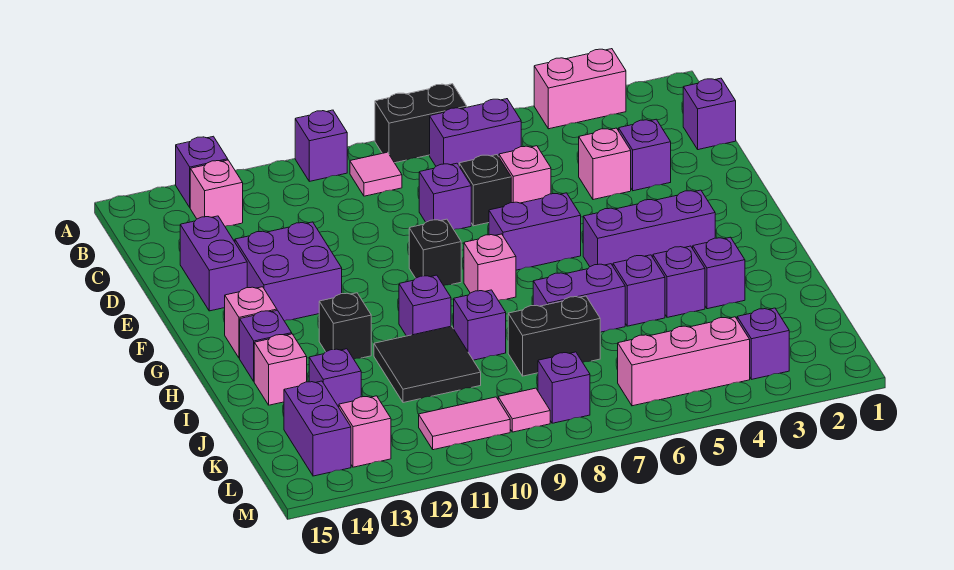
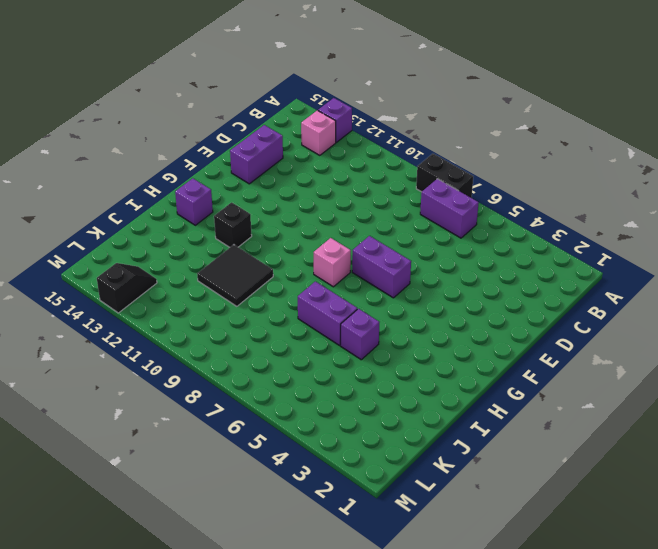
black 1x2 slope [97,263,157,313] -> pink 1x1 brick [339,396,391,467]
none -> pink 1x2 brick [534,49,626,129]
none -> purple 1x1 brick [295,110,347,181]
none -> pink 1x1 tile [350,152,402,196]
none -> purple 1x1 brick [683,78,736,150]

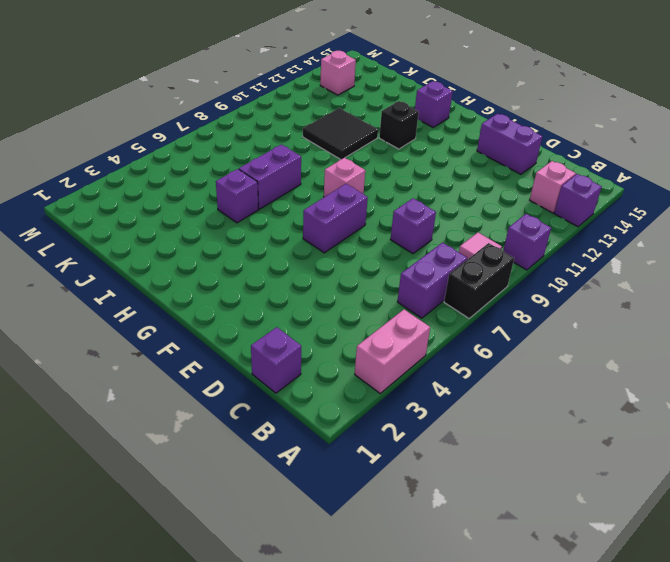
none -> purple 1x1 brick [619,119,671,191]
none -> pink 1x1 brick [579,128,631,200]
none -> pink 1x1 brick [499,146,551,203]
none -> black 1x1 brick [459,155,511,226]

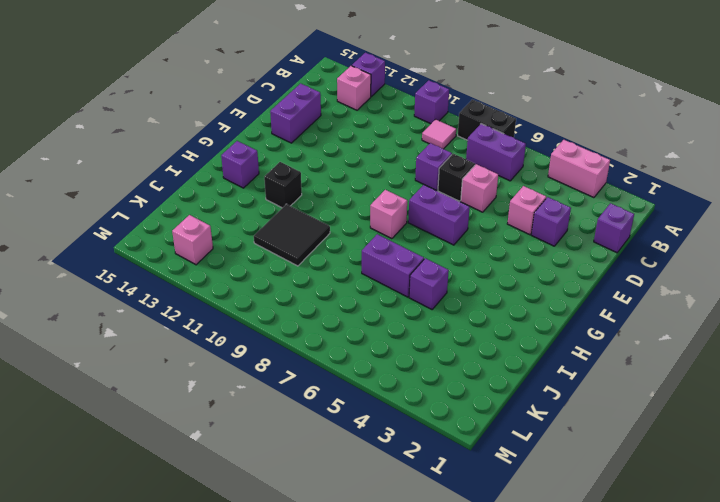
none -> purple 2x2 brick [235,222,342,321]
none -> black 1x1 brick [409,219,461,286]
none -> purple 1x3 brick [583,190,715,267]
none -> pink 1x1 brick [225,287,277,358]

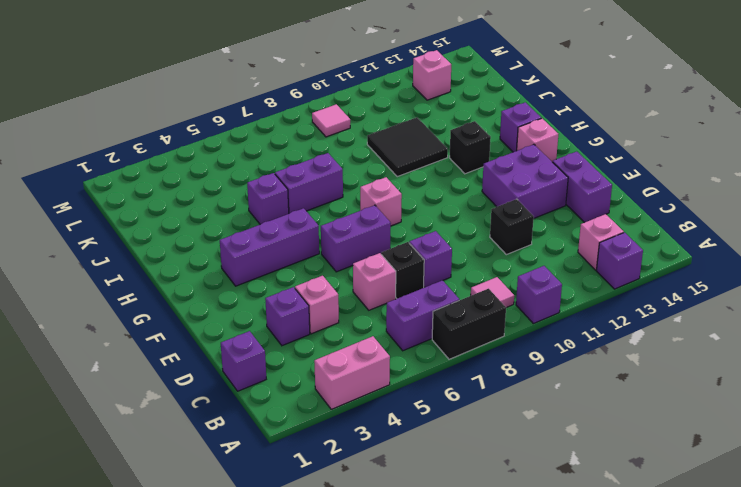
black 1x1 brick [490,199,534,255] -> black 1x1 brick moved to [409,219,461,286]
none -> purple 1x1 brick [399,275,451,336]
none -> purple 1x1 brick [693,237,745,309]
none -> purple 1x1 brick [653,246,705,317]
none -> purple 1x1 brick [454,290,506,360]

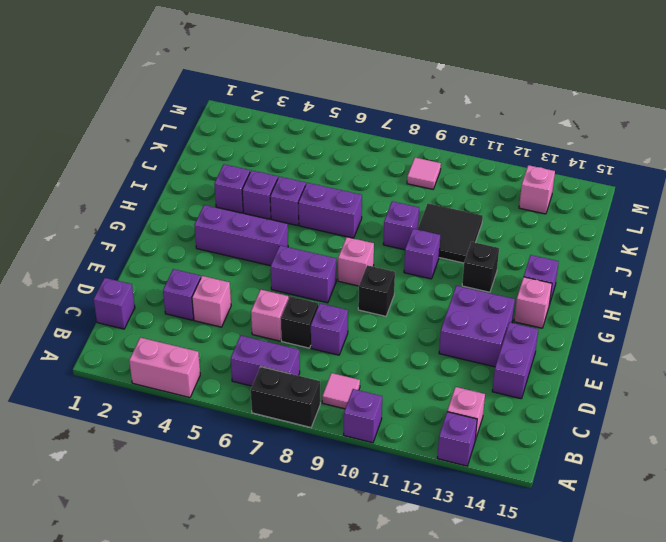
none -> pink 1x1 brick [254,334,307,405]
none -> black 1x2 brick [508,296,600,376]
none -> purple 1x1 brick [309,349,361,407]
none -> purple 1x2 brick [284,381,351,476]

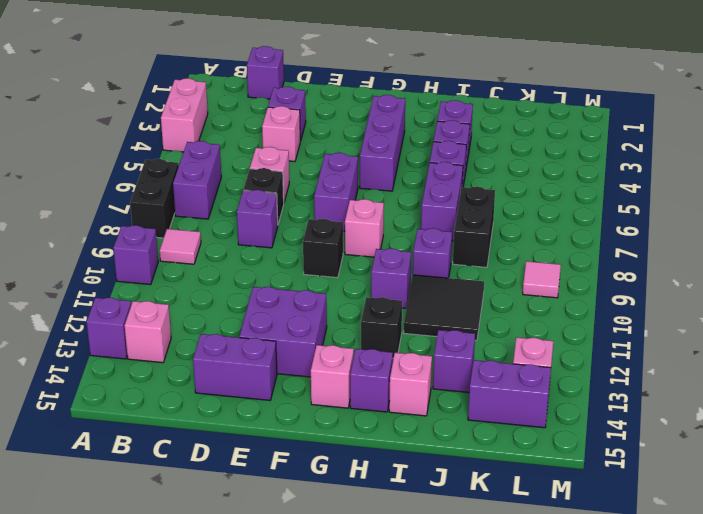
none -> purple 1x1 brick [737,308,789,379]
none -> pink 1x3 brick [618,317,750,406]
none -> purple 1x1 brick [538,352,590,423]
none -> pink 1x2 tile [419,397,510,450]

